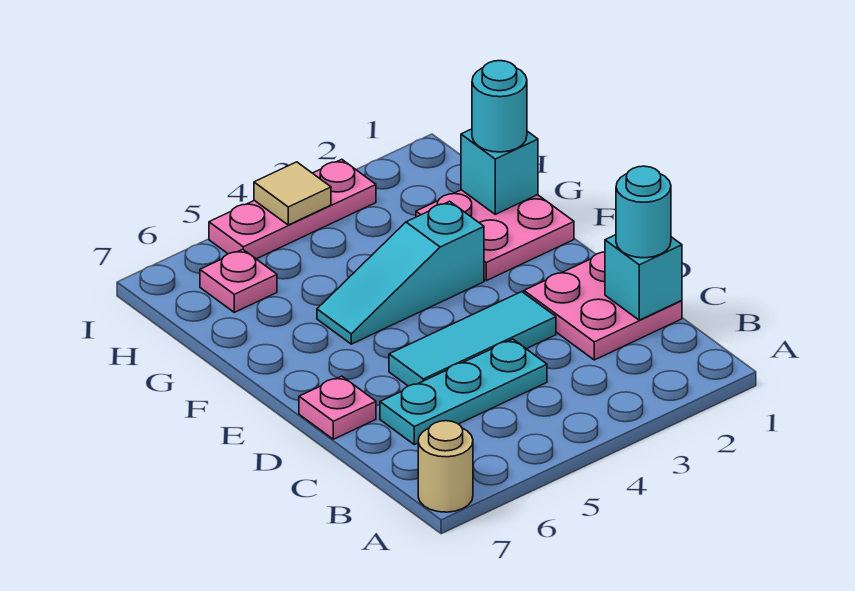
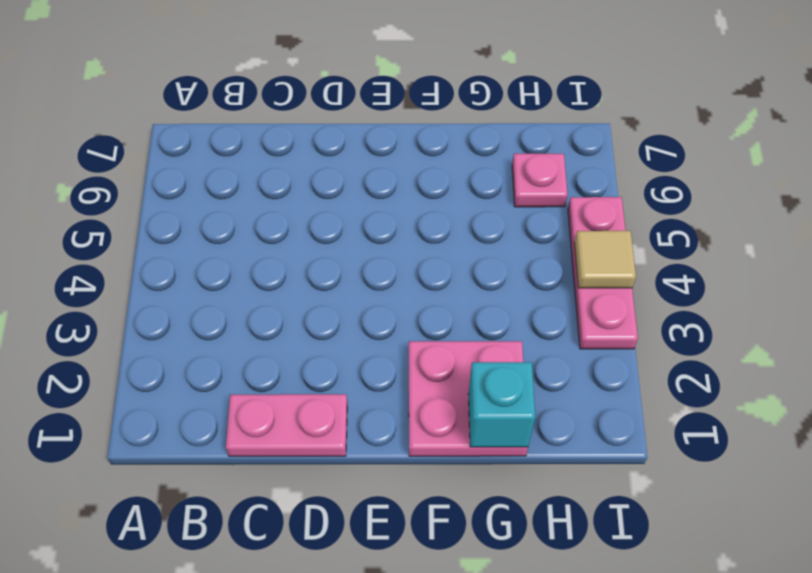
pink 1x2 plate [226,394,347,456] -> pink 2x2 plate [524,252,682,360]
none -> tan 1x1 round brick [418,421,473,512]
none -> cyan 1x3 plate [380,339,547,445]
none -> cyan 1x3 tile [389,292,556,386]

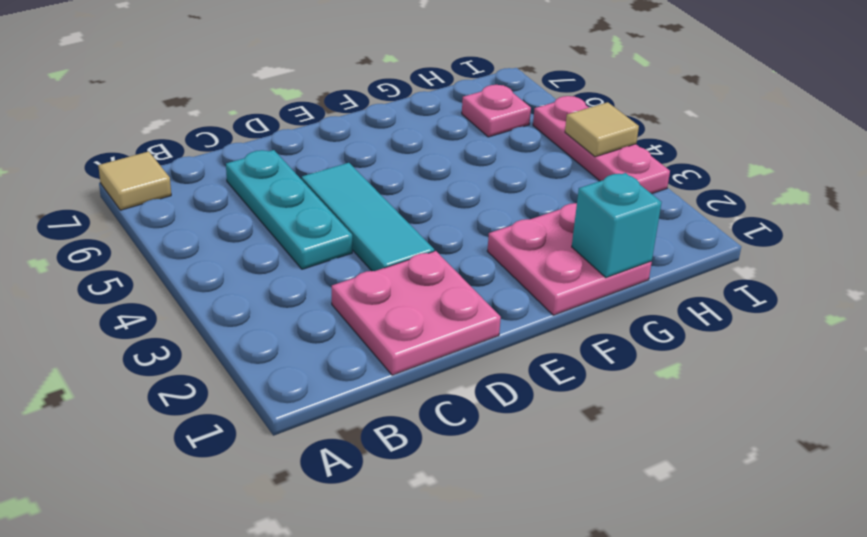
tan 1x1 tile [98,151,171,210] -> tan 1x1 round brick [418,421,473,512]
none -> pink 1x1 plate [299,376,376,439]
none -> cyan 1x3 slope [317,201,484,344]
none -> cyan 1x1 brick [605,235,682,320]

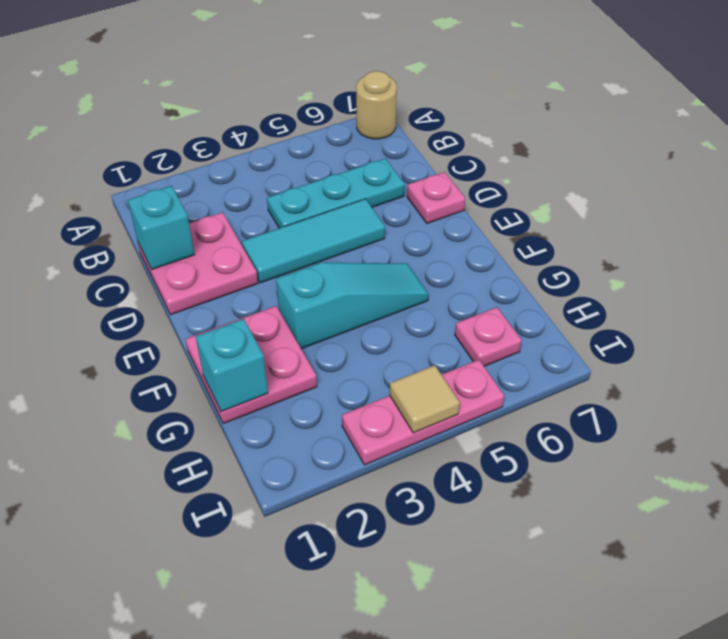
none -> cyan 1x1 round brick [616,166,671,258]
none -> cyan 1x1 round brick [472,61,527,152]

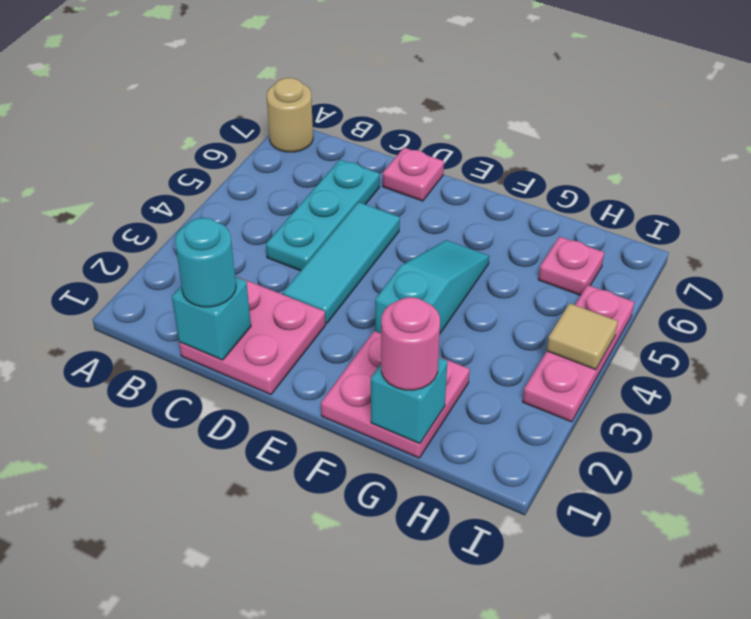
pink 1x1 round brick [381,297,440,390] -> cyan 1x1 round brick [472,61,527,152]

